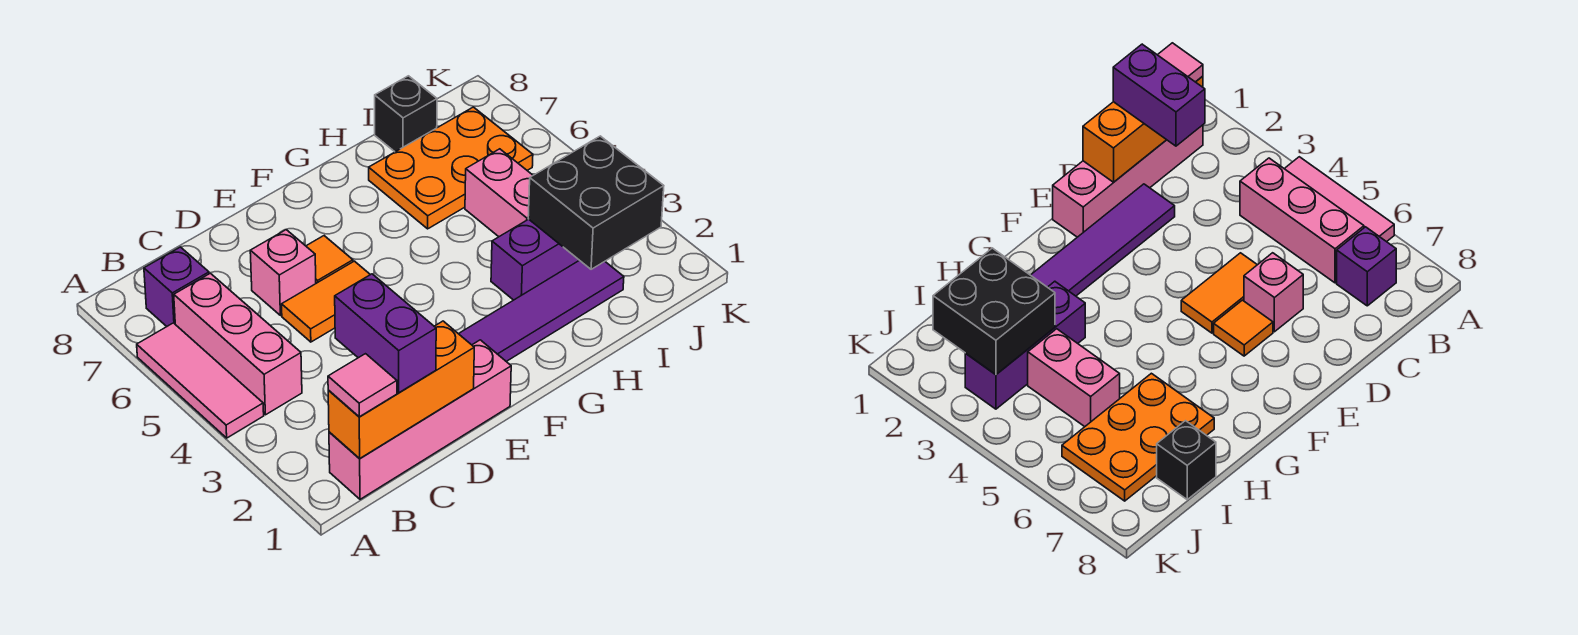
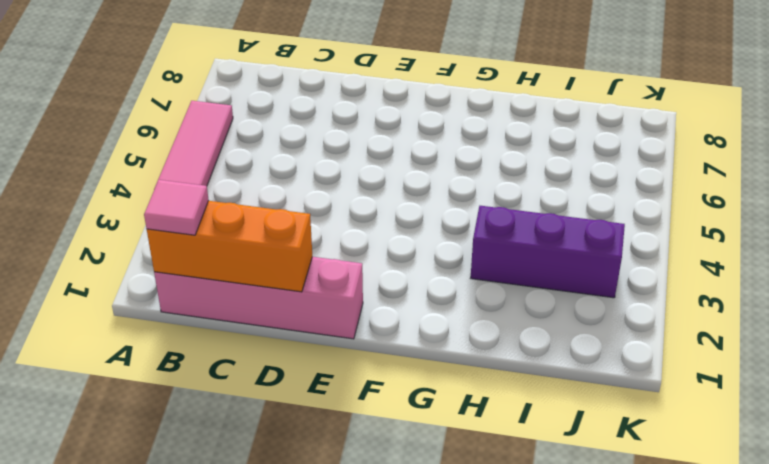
none -> pink 1x3 brick [174,273,302,415]
none -> purple 1x1 brick [144,247,209,326]
none -> purple 1x6 tile [459,260,624,362]

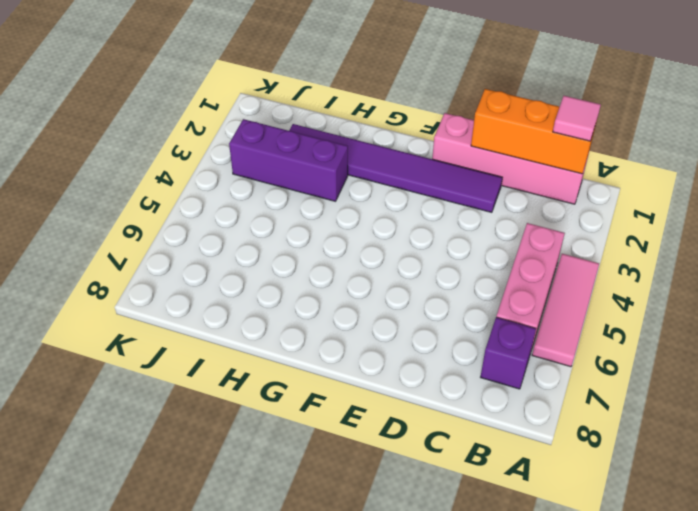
none -> orange 1x2 tile [282,261,370,342]
none -> pink 1x1 brick [250,230,316,316]
none -> orange 1x1 tile [306,236,353,283]

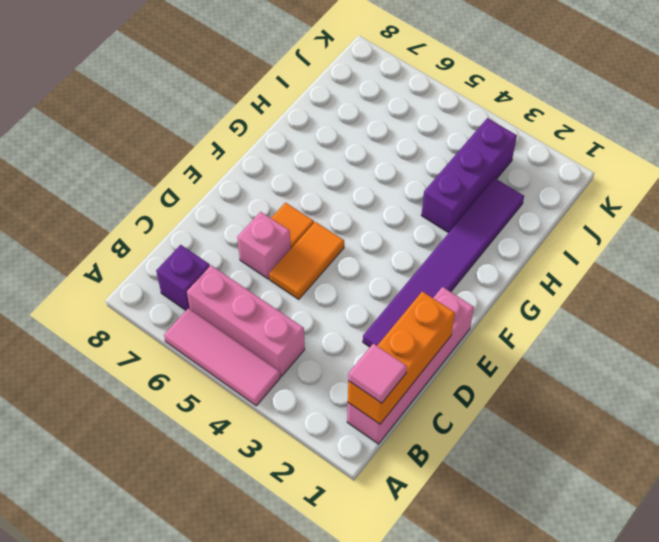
none -> orange 2x3 plate [369,107,533,229]
none -> pink 1x2 brick [465,149,533,237]
none -> black 1x1 brick [375,76,437,152]

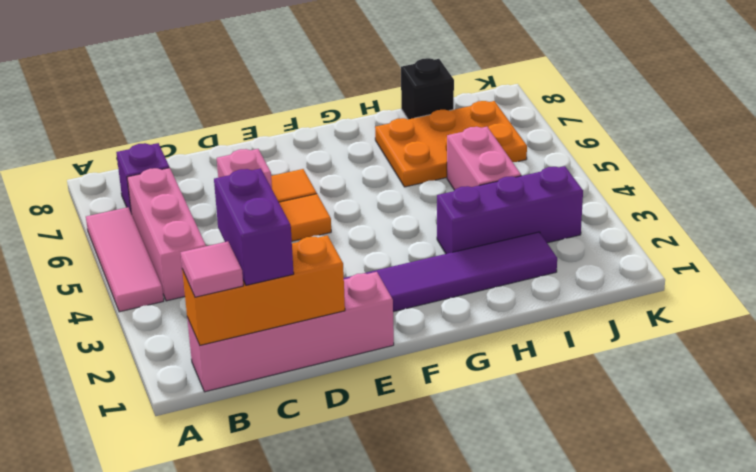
none -> black 2x2 brick [528,136,664,269]

